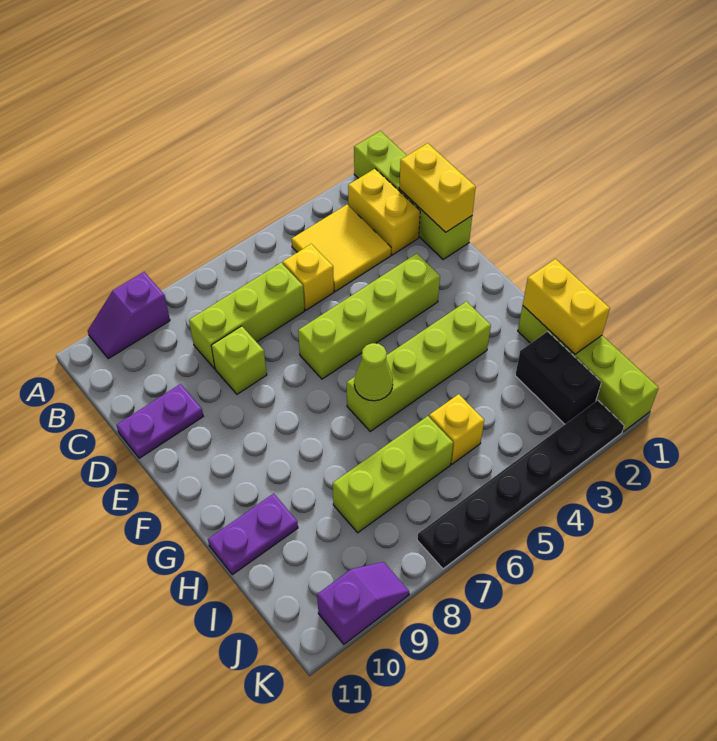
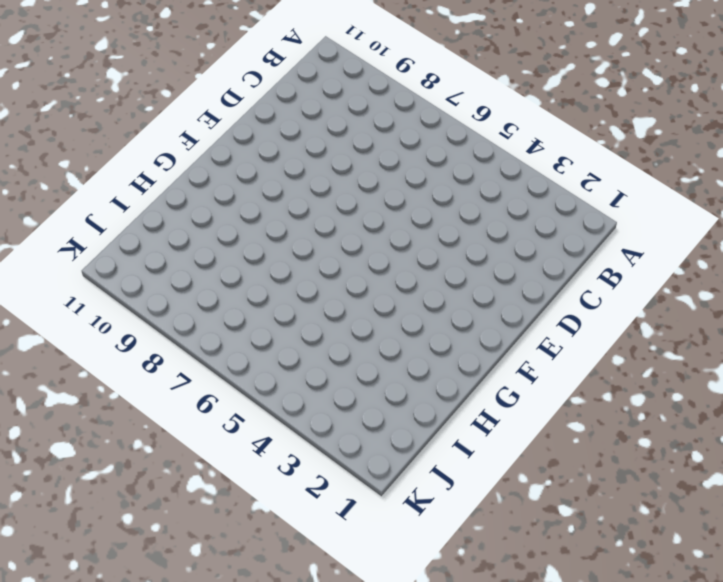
none -> lime 1x4 brick [354,131,472,259]
none -> purple 1x2 slope [88,272,170,359]
none -> yellow 1x2 brick [348,169,420,255]

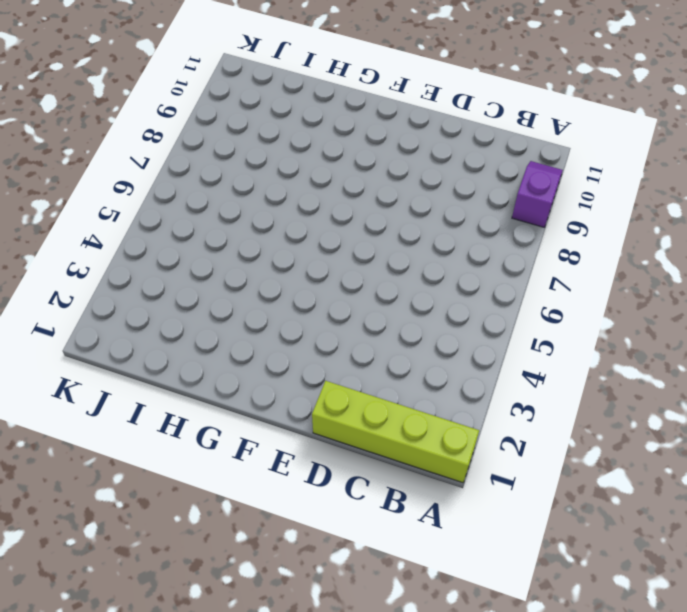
none -> yellow 1x2 brick [348,169,420,255]
none -> yellow 2x2 tile [292,205,391,291]
none -> yellow 1x1 brick [283,244,334,310]

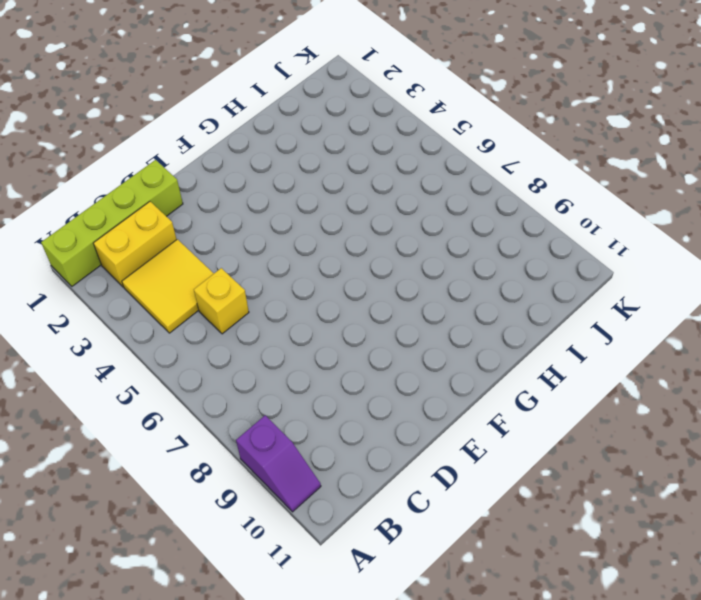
none -> lime 1x3 brick [189,263,305,369]
none -> lime 1x1 brick [211,326,267,394]
none -> purple 1x2 plate [116,384,203,458]

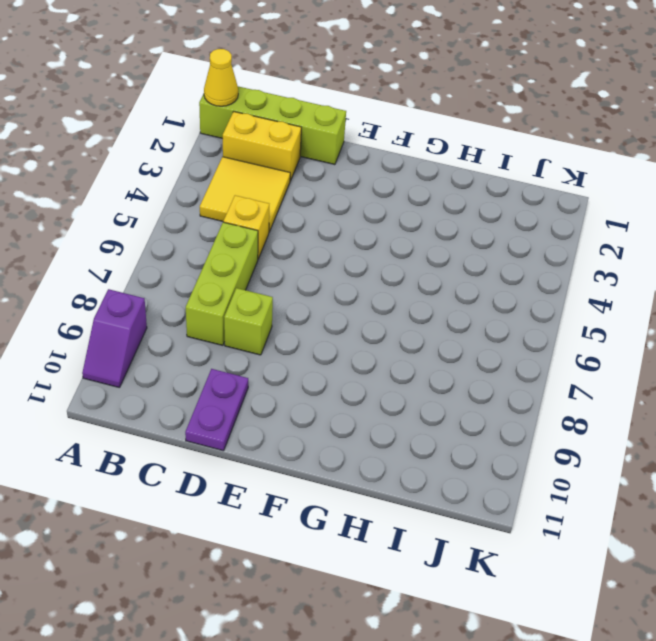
yellow 1x1 cone [204,49,238,106] -> none
none -> lime 1x4 brick [298,253,440,379]
none -> lime 1x4 brick [347,301,491,431]
none -> lime 1x4 brick [518,306,659,432]

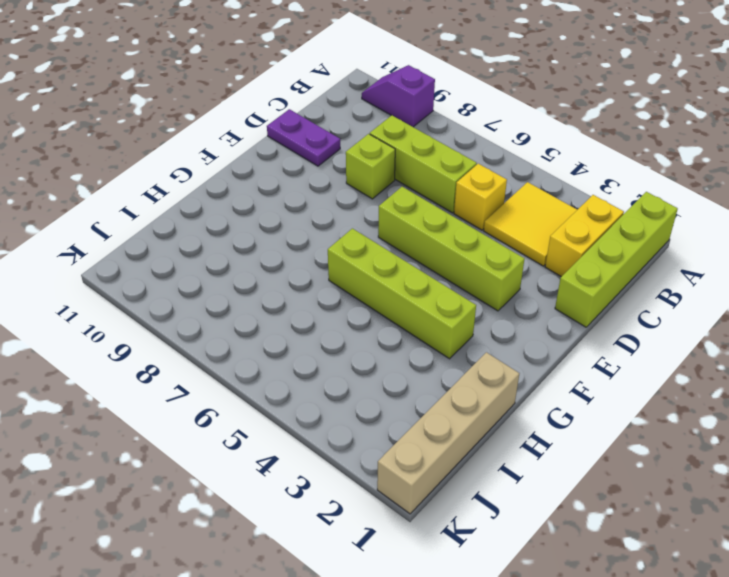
tan 1x4 brick [377,352,519,514] -> lime 1x4 brick [518,306,659,432]
none -> purple 1x2 plate [208,493,298,575]
none -> black 1x2 brick [515,331,601,424]
none -> yellow 1x1 brick [429,394,484,464]

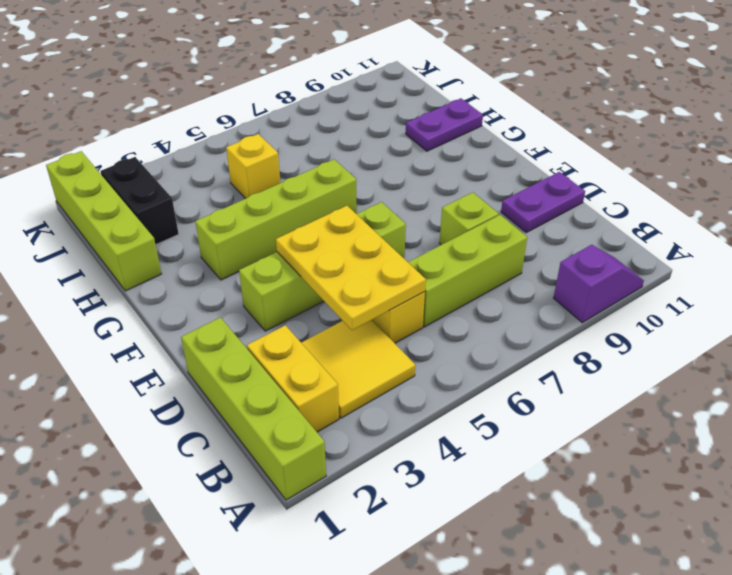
yellow 2x3 plate [276,206,426,330] -> none
none -> lime 1x3 brick [333,416,453,533]
none -> black 1x6 plate [417,400,624,569]
none -> purple 1x2 slope [317,562,409,644]

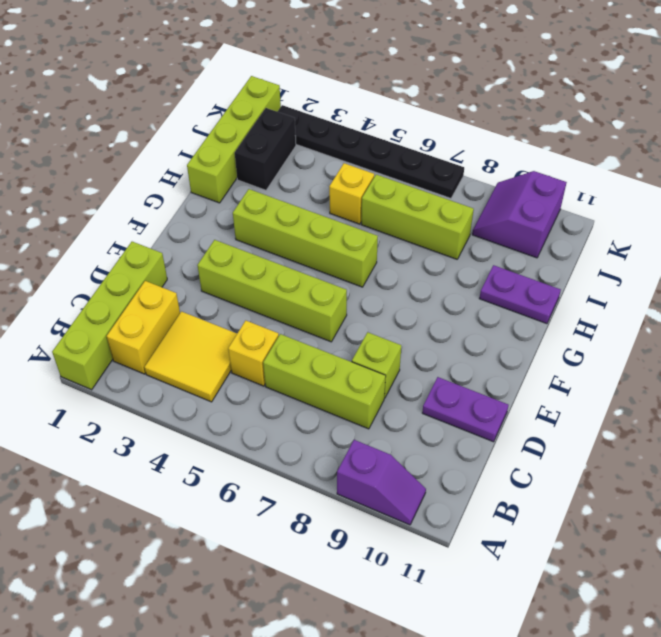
purple 2x2 slope [472,171,567,258] -> purple 1x2 slope [317,562,409,644]
none -> yellow 1x2 brick [399,143,476,232]
none -> lime 1x1 cone [354,343,393,401]
none -> yellow 1x2 brick [523,259,610,354]

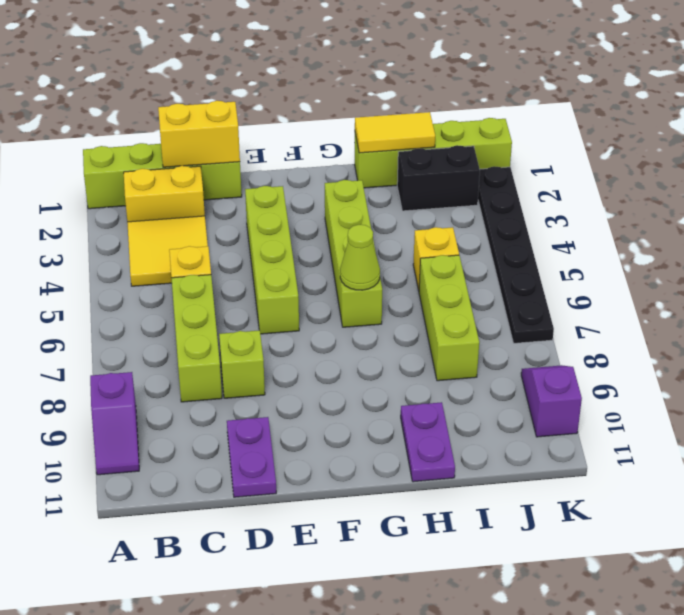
yellow 1x2 tile [355,112,435,153] -> yellow 1x2 brick [523,259,610,354]

